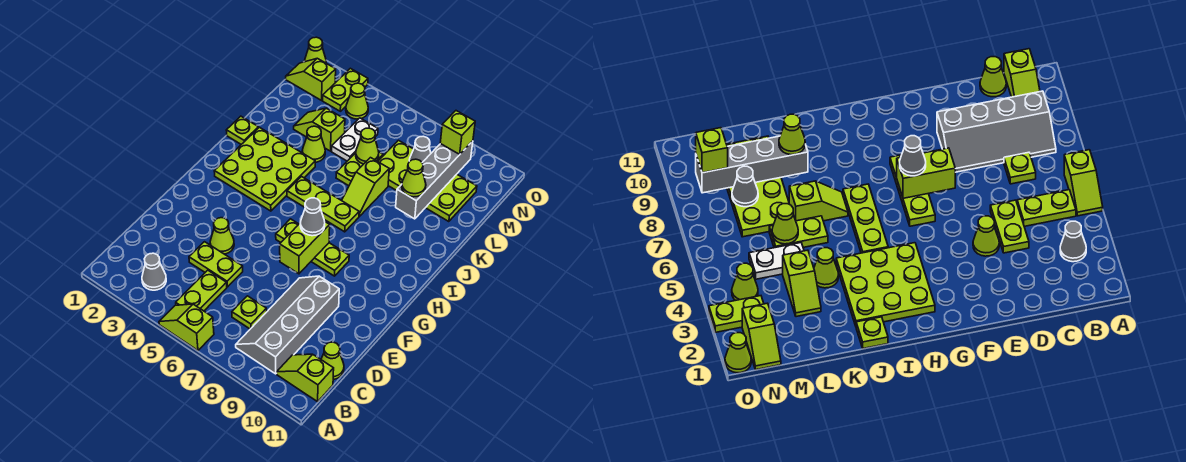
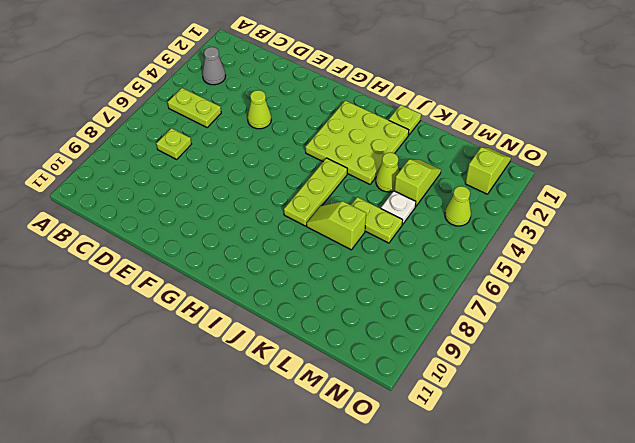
white 1x1 plate [381,191,416,225] -> white 1x2 plate [332,118,378,161]
none -> lime 1x2 slope [159,304,214,350]
none -> grey 2x4 slope [236,276,339,374]
none -> lime 1x2 slope [277,354,334,402]
none -> lime 1x1 cone [321,342,344,379]

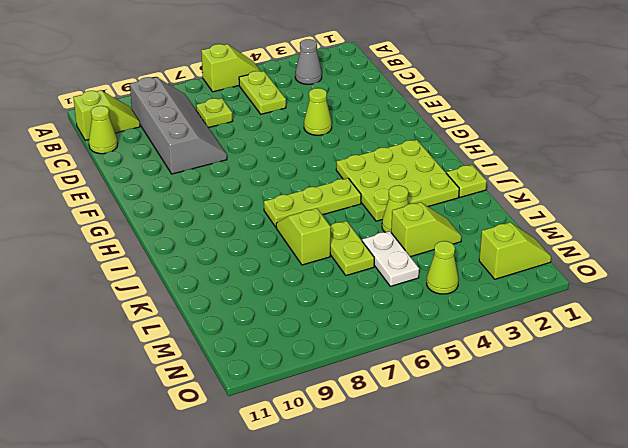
none -> lime 1x2 plate [189,242,243,287]
none -> lime 1x3 plate [276,219,349,276]
none -> lime 2x4 plate [378,140,477,222]
none -> lime 1x2 plate [323,68,368,111]

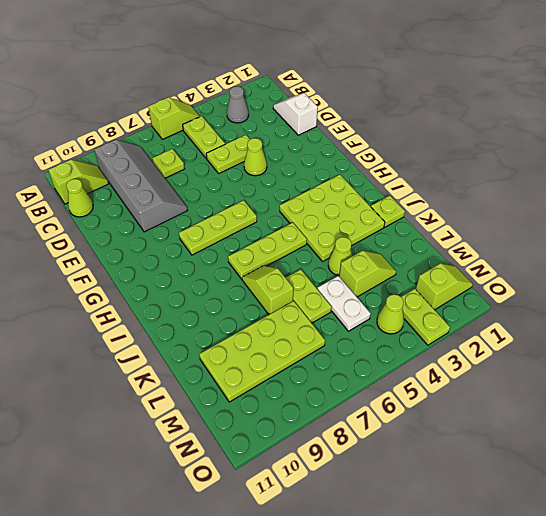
white 1x2 slope [273,93,318,135] -> none
none -> lime 1x1 cone [304,37,326,63]
none -> lime 1x2 brick [280,222,330,274]
none -> grey 1x4 brick [396,141,473,219]
none -> lime 1x1 cone [356,128,379,164]

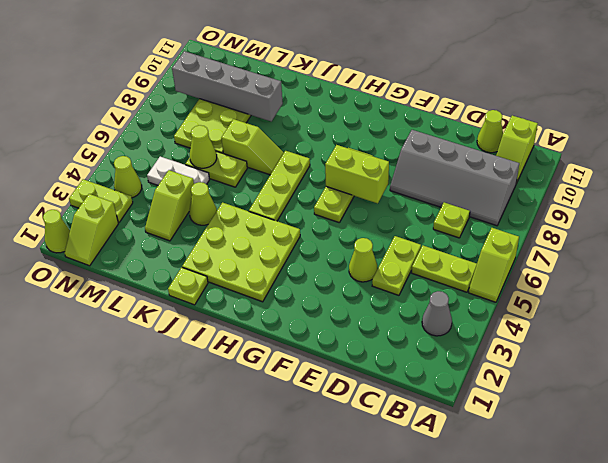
none -> grey 1x1 cone [409,136,431,162]
none -> grey 1x1 cone [300,198,325,236]
none -> lime 1x1 cone [402,159,426,197]
none -> lime 1x1 brick [440,111,475,154]

